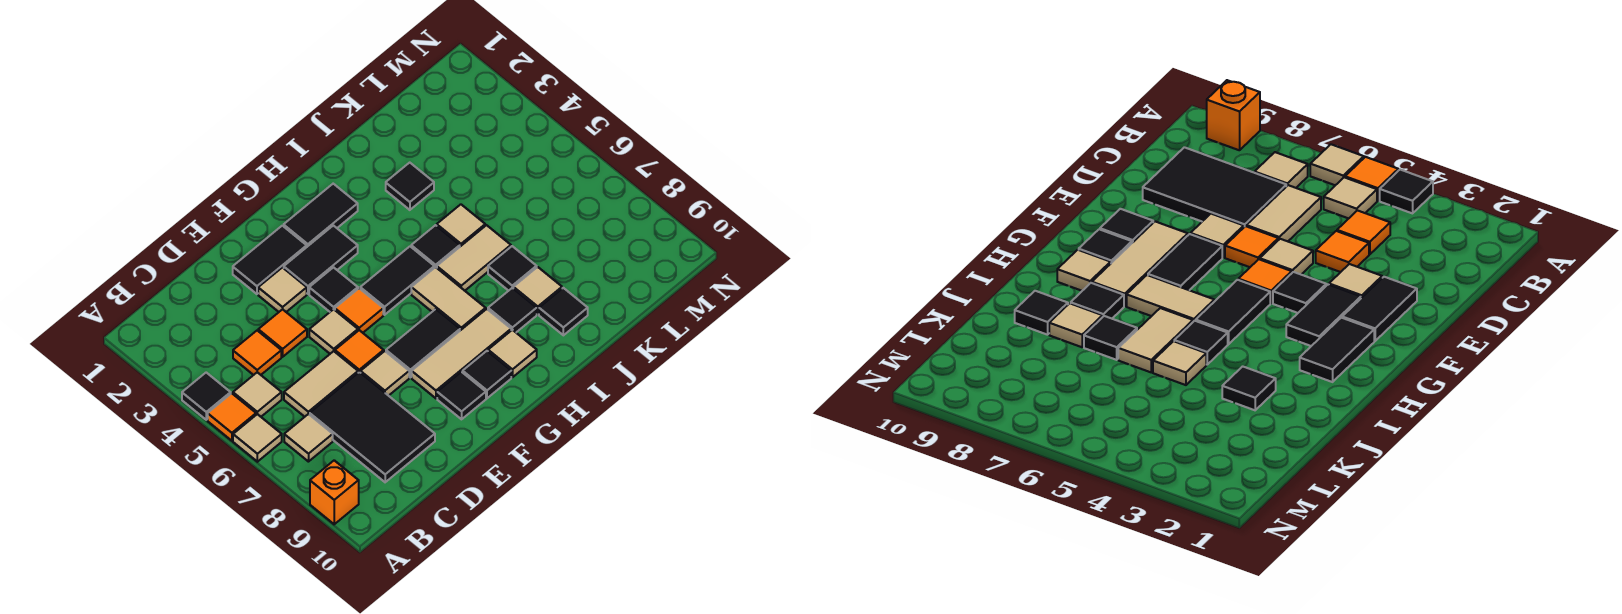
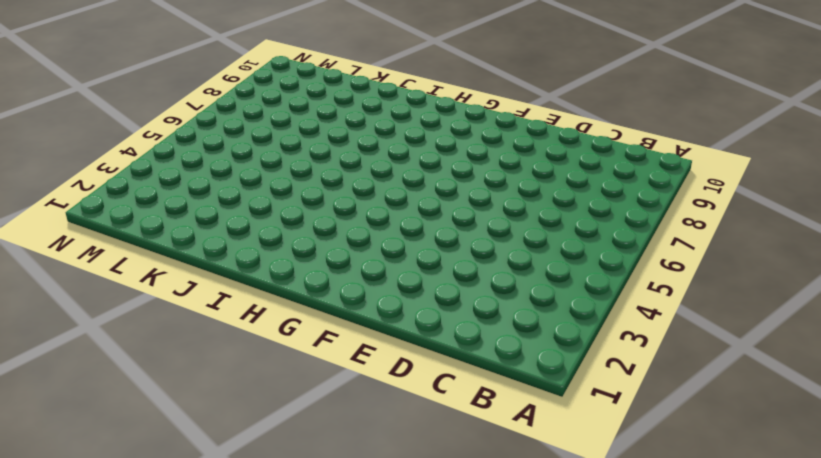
none -> black 1x1 tile [182,373,231,420]
none -> orange 1x1 tile [208,393,256,441]
none -> tan 1x1 tile [233,414,282,462]
none -> orange 1x1 brick [310,460,359,524]

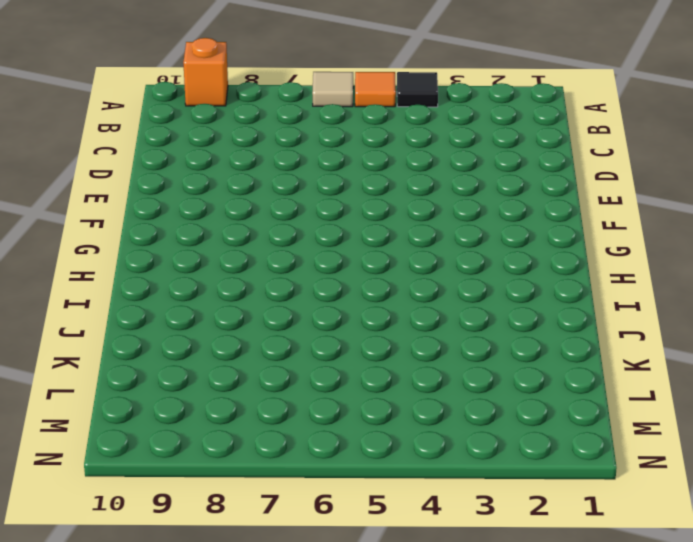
none -> tan 1x1 tile [233,372,282,417]
none -> tan 1x1 tile [284,414,333,462]
none -> orange 1x1 tile [233,331,281,375]
none -> tan 1x2 tile [284,351,358,417]

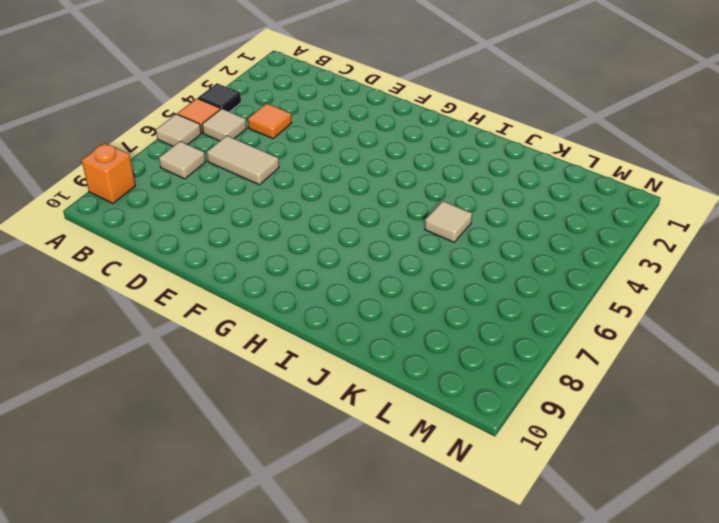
none -> black 2x3 tile [310,372,435,482]
none -> orange 1x1 tile [258,309,307,357]
none -> black 1x2 tile [233,226,307,294]
none -> tan 1x1 tile [258,268,307,312]

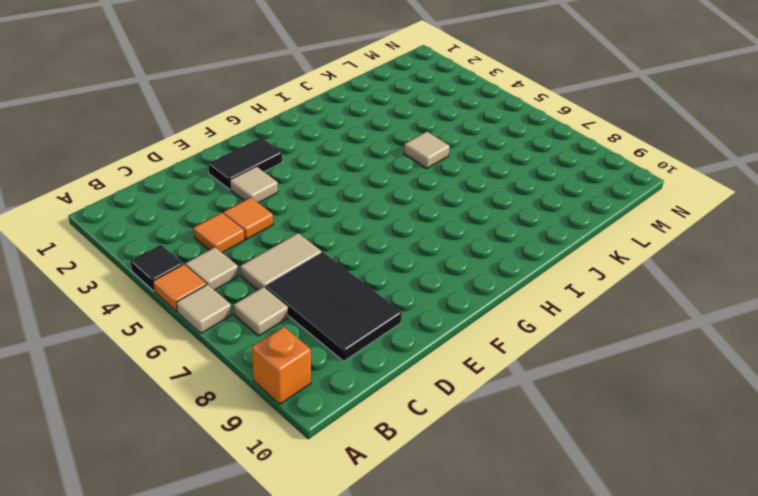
none -> tan 1x1 tile [309,309,358,354]
none -> orange 1x1 tile [335,330,384,373]
none -> tan 1x1 tile [361,351,409,396]
none -> black 1x2 tile [284,225,358,294]

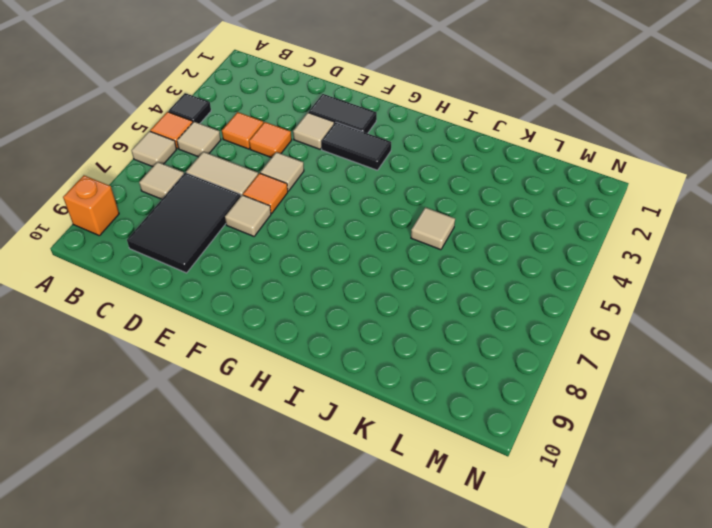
none -> black 1x1 tile [309,267,358,312]
none -> orange 1x1 tile [335,288,383,333]
none -> black 1x2 tile [386,309,460,377]
none -> tan 1x3 tile [412,309,511,398]

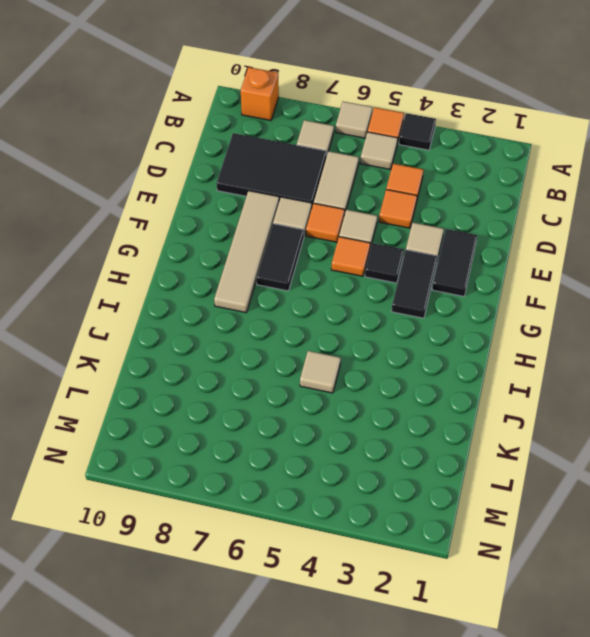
tan 1x4 tile [214,191,279,313] -> tan 1x3 tile [412,309,511,398]
none -> black 1x1 tile [437,372,486,419]
none -> black 1x2 tile [284,184,358,247]
none -> black 1x2 tile [360,247,434,315]
none -> black 1x1 tile [463,351,511,398]

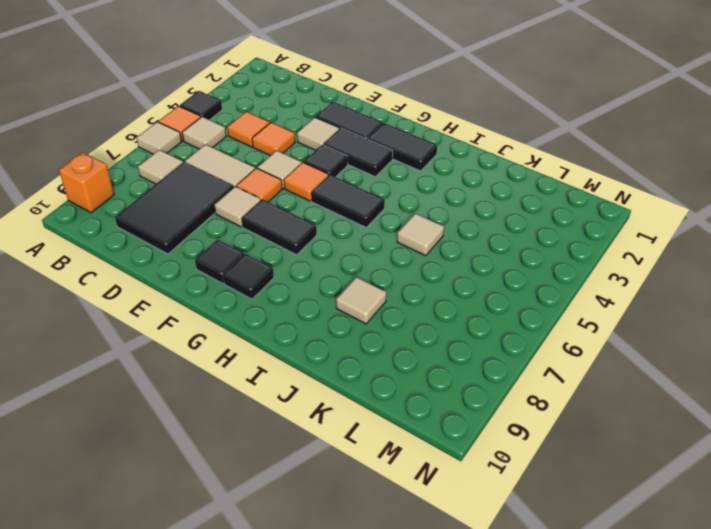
none -> tan 1x3 tile [412,309,511,398]
none -> tan 1x2 tile [411,267,486,330]
none -> tan 1x1 tile [488,330,537,377]
none -> black 1x1 tile [411,225,460,268]

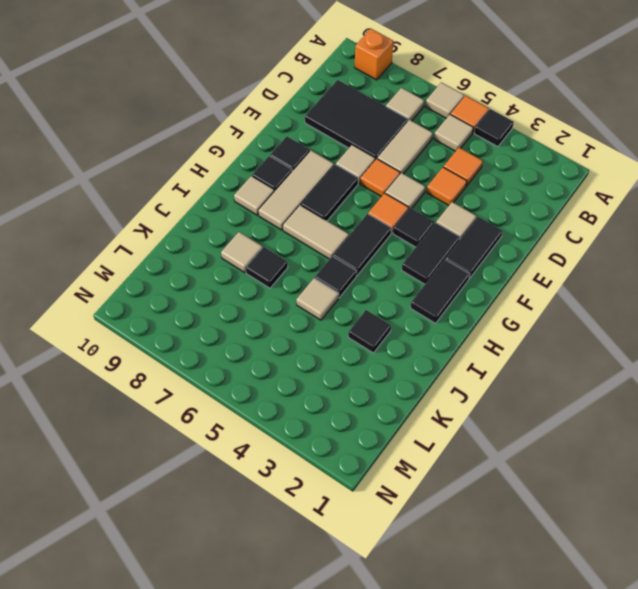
none -> tan 1x2 tile [437,225,511,291]
none -> black 1x1 tile [488,288,537,332]
none -> black 1x1 tile [539,288,588,335]

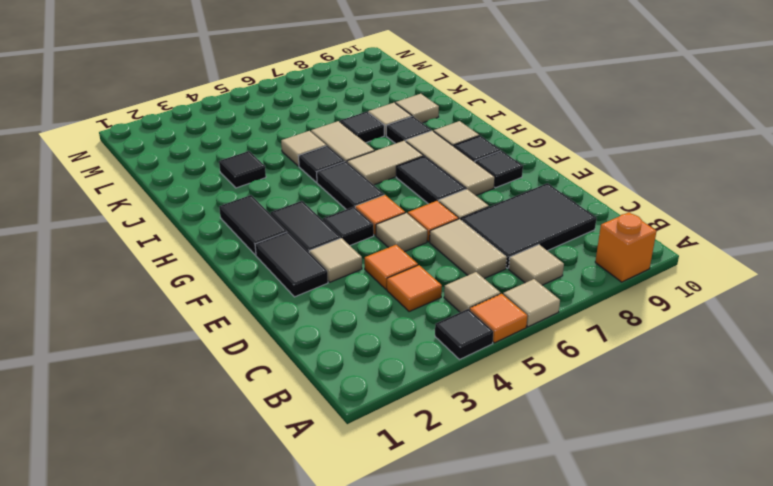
tan 1x1 tile [395,94,439,123] -> black 1x1 tile [539,288,588,335]

